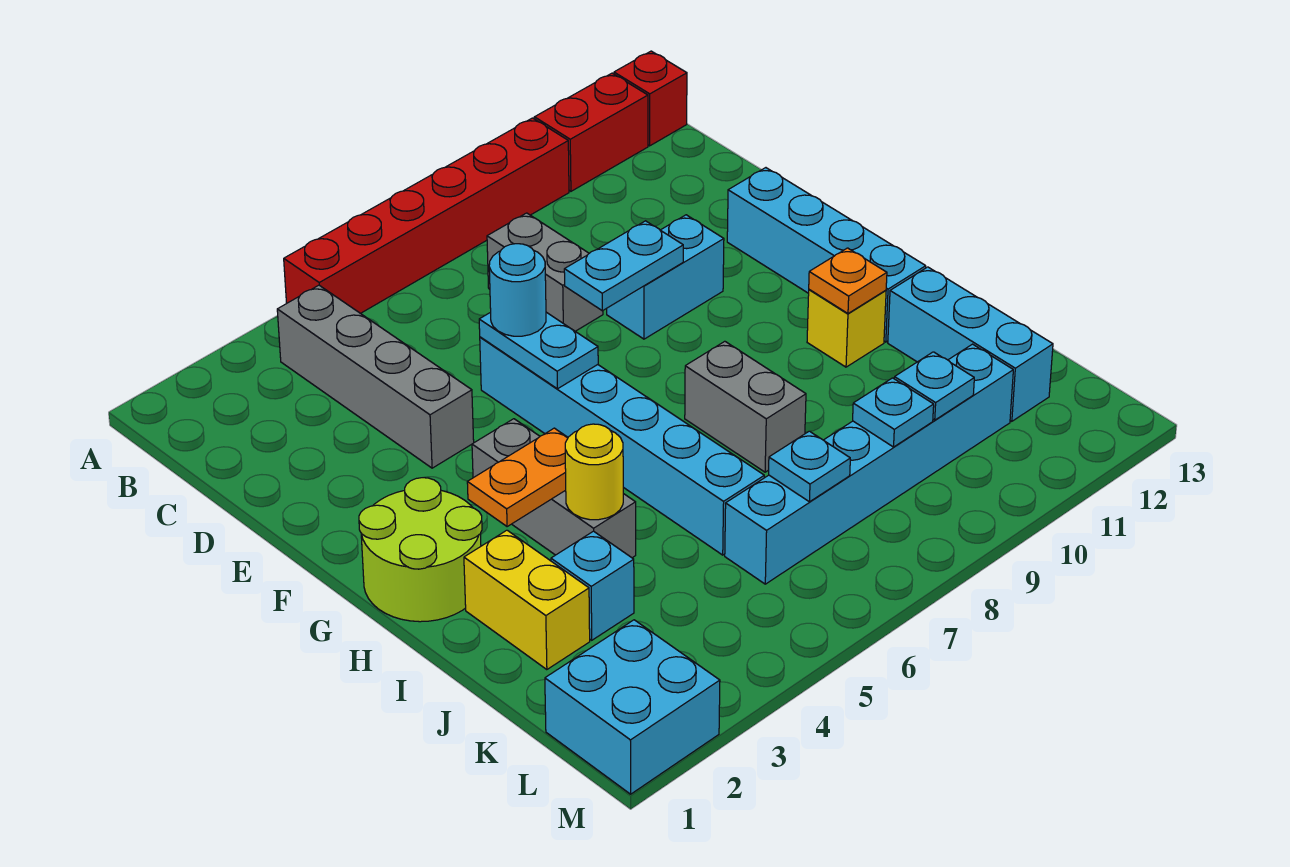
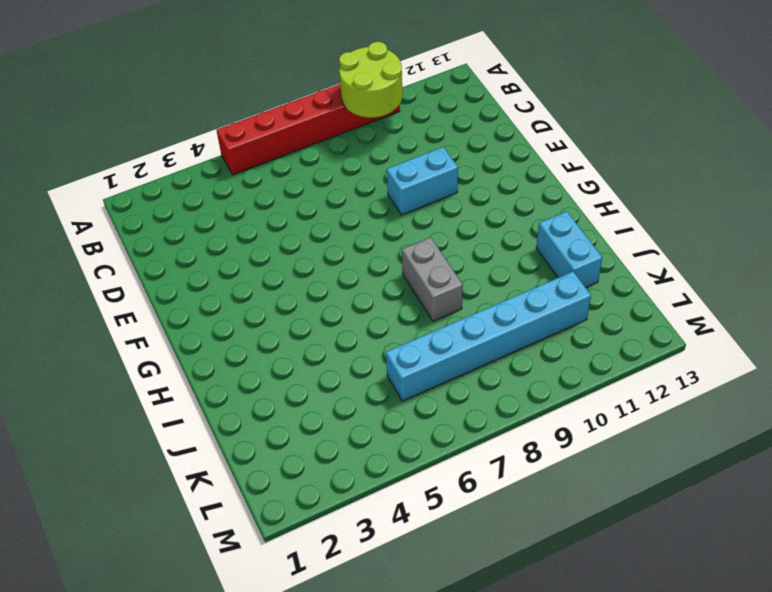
lime 2x2 round brick [339,42,403,118] -> lime 2x2 round brick moved to [359,478,482,622]
cyan 1x2 brick [536,211,602,288] -> cyan 1x3 brick [888,267,1053,421]
none -> red 1x2 brick [534,73,648,191]
none -> red 1x1 brick [614,51,687,146]
none -> grey 1x4 brick [277,285,474,468]

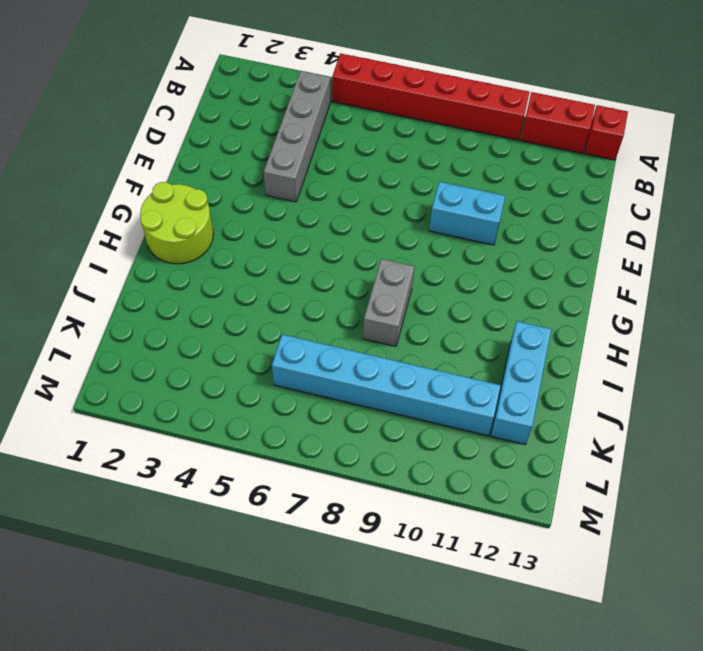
none -> grey 1x2 brick [487,213,603,331]
none -> cyan 1x6 brick [480,337,764,555]
none -> cyan 1x4 brick [727,168,926,342]

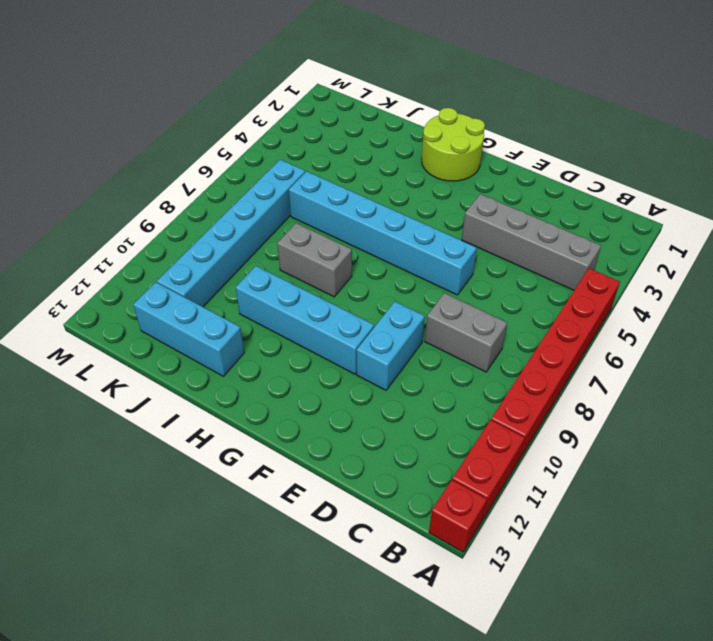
cyan 1x4 brick [236,266,374,374] -> cyan 1x4 brick moved to [727,168,926,342]
none -> grey 1x3 brick [472,419,636,558]
none -> yellow 1x1 brick [807,290,886,367]
none -> yellow 1x2 brick [464,530,590,670]

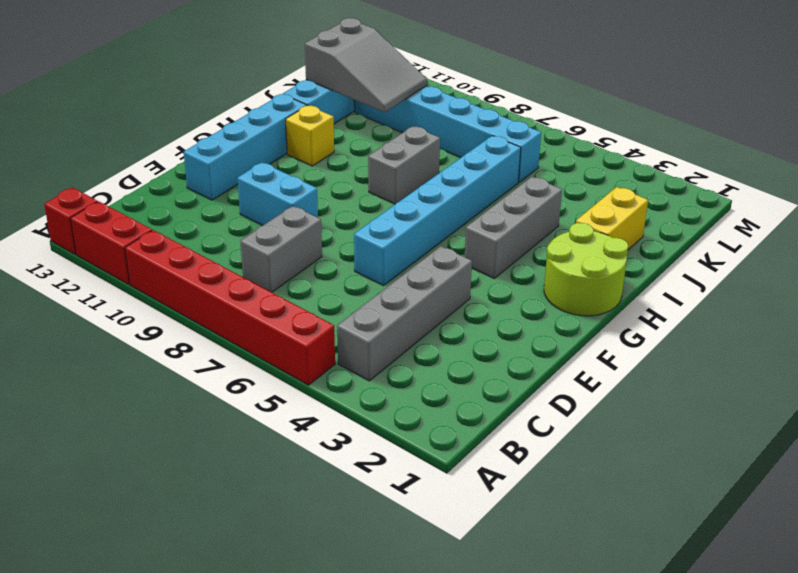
grey 2x3 slope [305,18,427,112] -> cyan 1x1 plate [894,352,974,420]
none -> cyan 1x1 brick [551,531,634,640]
none -> cyan 2x2 brick [545,620,720,794]
none -> cyan 1x2 plate [479,312,598,389]

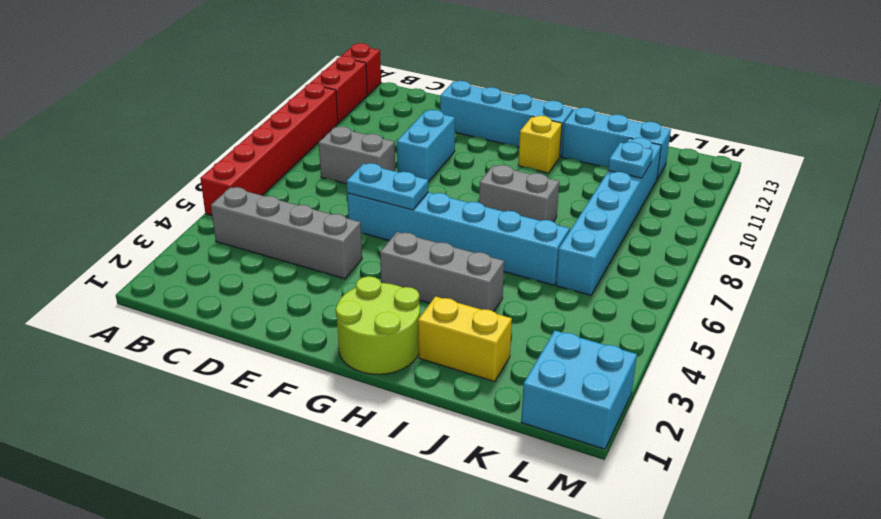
none -> cyan 1x1 brick [551,531,634,640]
none -> cyan 1x2 plate [564,221,683,311]
none -> orange 1x2 plate [467,428,568,527]

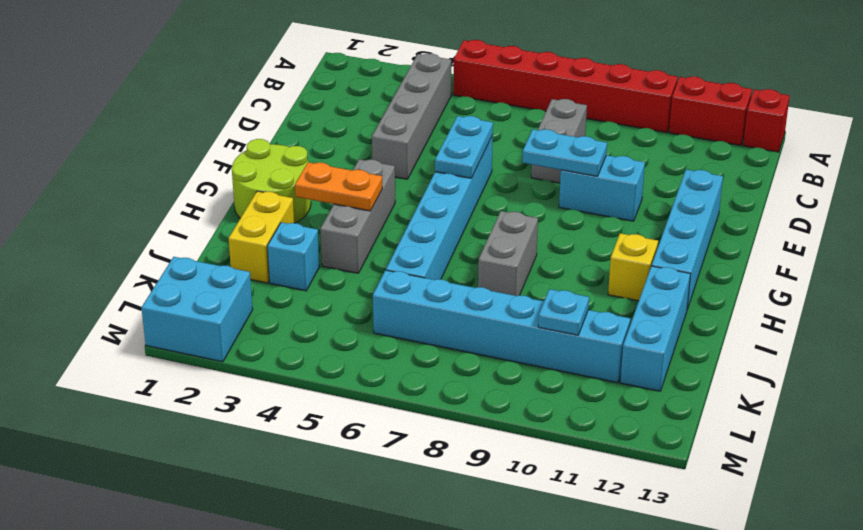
none -> orange 1x1 plate [809,248,887,313]
none -> yellow 1x1 round brick [565,424,623,520]
none -> cyan 1x1 plate [769,431,850,502]

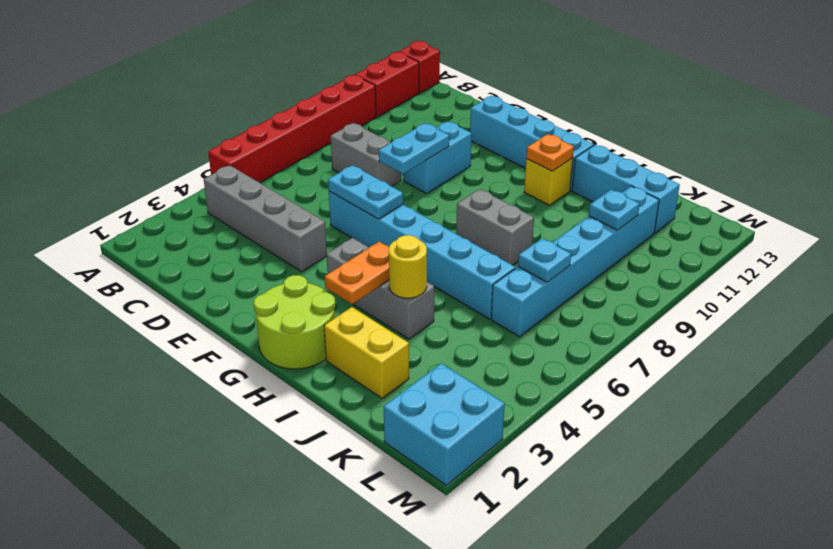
none -> cyan 1x1 brick [551,531,634,640]
none -> cyan 1x1 plate [853,378,934,447]
none -> cyan 1x1 round brick [489,244,546,336]

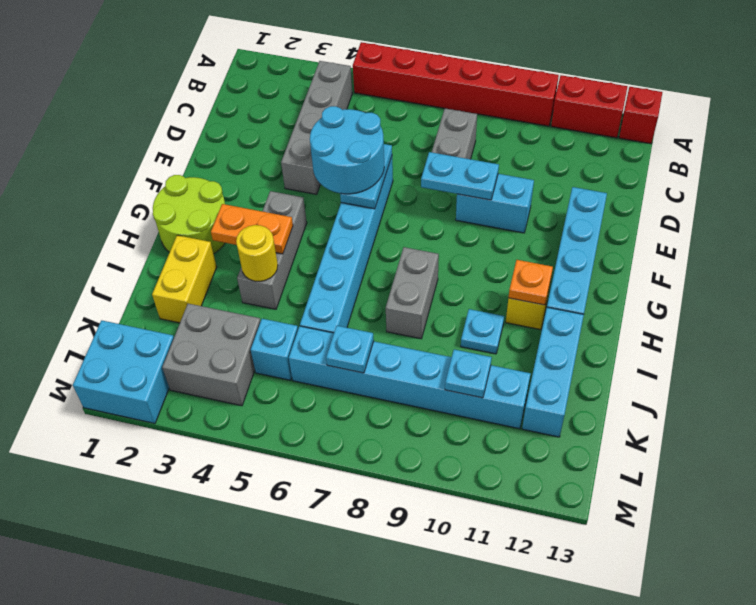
cyan 2x2 round brick [310,106,384,194] -> cyan 1x1 round brick [489,244,546,336]
cyan 1x1 plate [461,309,504,354] -> cyan 1x1 plate moved to [853,378,934,447]
grey 2x2 brick [162,304,261,406] -> none
cyan 1x1 brick [251,319,298,380] -> cyan 1x1 brick moved to [551,531,634,640]

